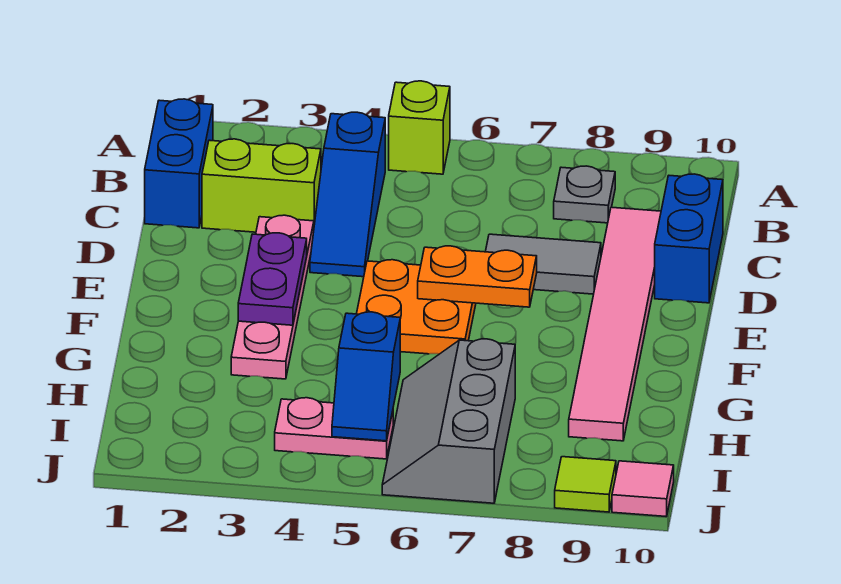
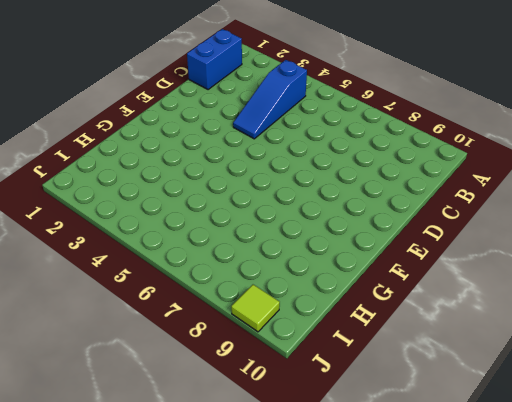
none -> lime 1x1 brick [389,81,450,174]
none -> grey 1x1 plate [554,166,615,223]
none -> lime 1x2 brick [202,139,321,232]

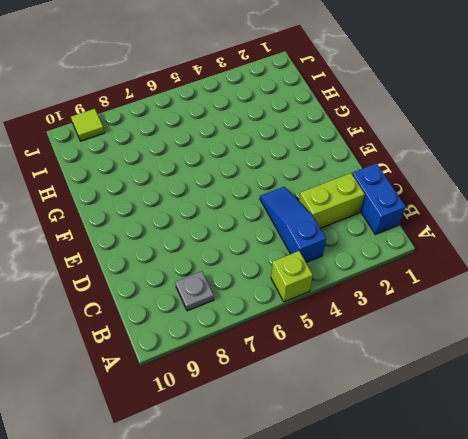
none -> pink 1x6 tile [569,207,661,441]
none -> blue 1x2 brick [655,174,723,303]
none -> pink 1x4 plate [231,215,314,379]

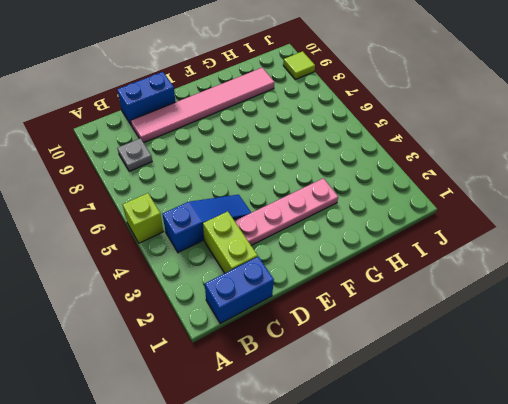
none -> grey 1x2 tile [485,234,601,294]
none -> orange 2x2 plate [357,260,476,354]
none -> grey 2x3 slope [382,339,515,503]

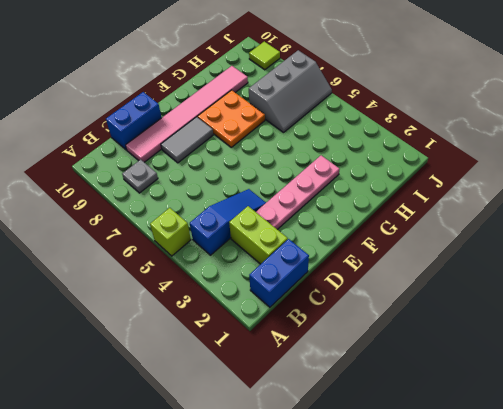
grey 1x2 tile [161,117,213,163] -> grey 1x2 tile turned to [485,234,601,294]
orange 2x2 plate [198,90,265,147] -> orange 2x2 plate moved to [357,260,476,354]
none -> pink 1x2 plate [275,398,393,459]
none -> pink 1x1 tile [612,461,674,517]
none -> purple 1x2 plate [238,233,307,325]

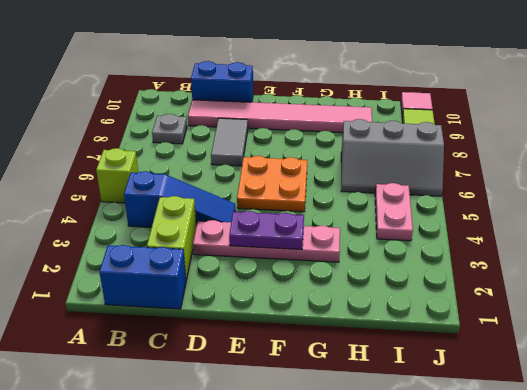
none -> orange 1x2 plate [418,246,537,307]
none -> blue 1x2 slope [332,312,400,441]

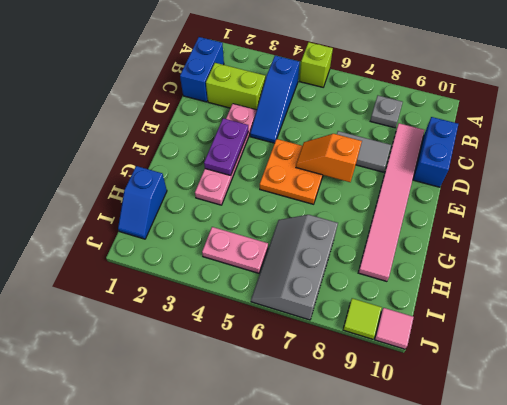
orange 1x2 slope [296,134,362,182] -> orange 1x2 plate [418,246,537,307]
blue 1x2 slope [118,166,167,239] -> blue 1x2 slope moved to [332,312,400,441]

